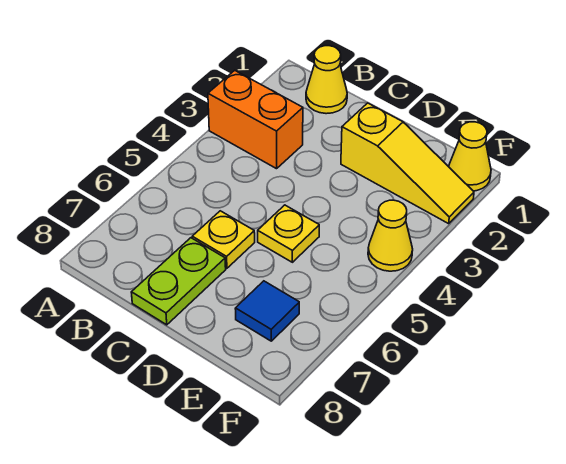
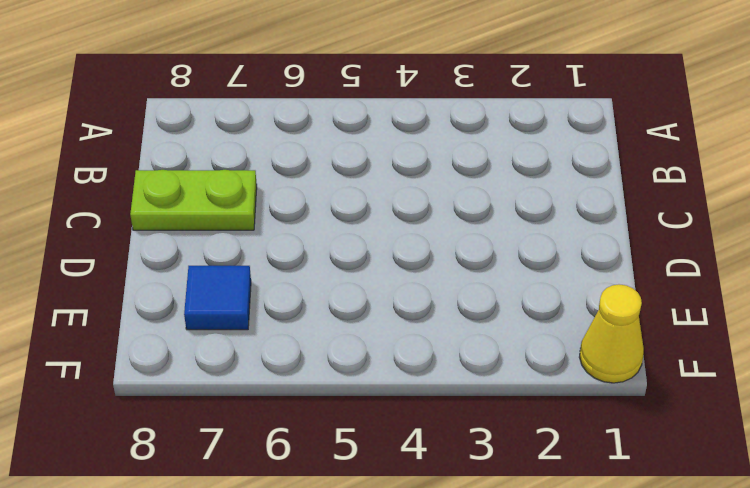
none -> orange 1x2 brick [208,70,303,169]
none -> yellow 1x1 cone [306,46,347,114]

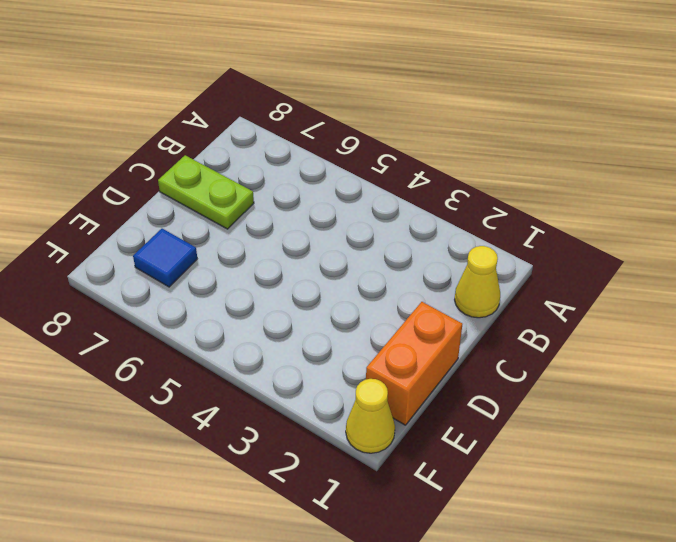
orange 1x2 brick [366,302,462,425] -> orange 1x2 brick moved to [208,70,303,169]
none -> yellow 1x1 plate [192,211,255,268]
none -> yellow 1x3 slope [341,103,474,224]

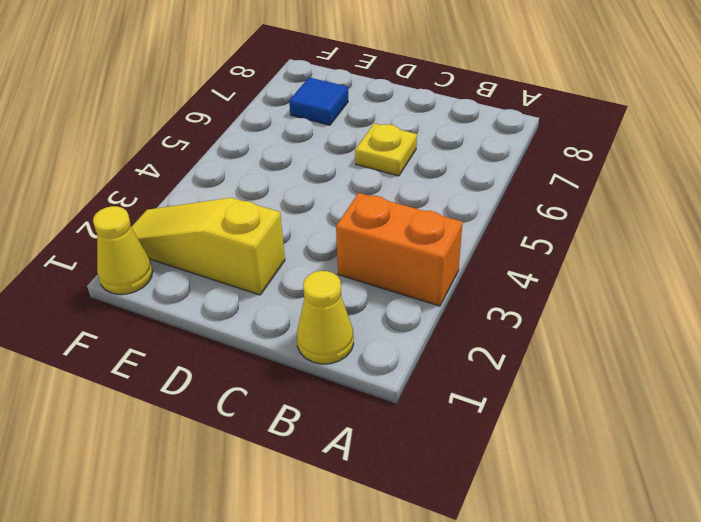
none -> lime 1x2 plate [131,238,226,325]
none -> yellow 1x1 plate [258,205,319,262]

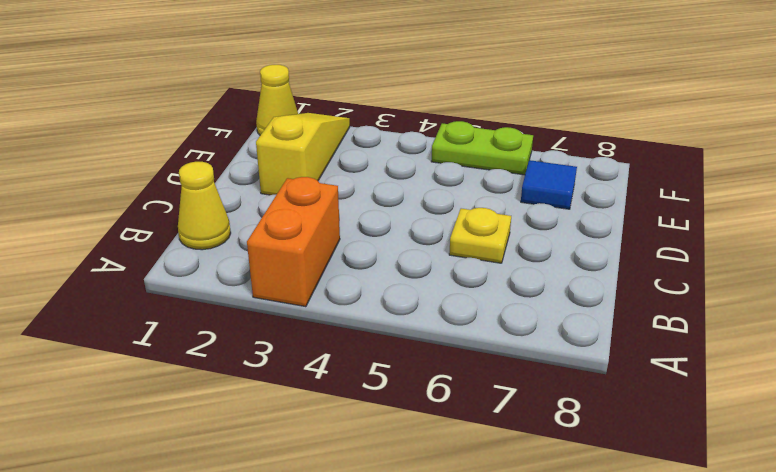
lime 1x2 plate [431,121,533,175] -> lime 1x2 plate moved to [131,238,226,325]
none -> yellow 1x1 plate [258,205,319,262]
none -> yellow 1x1 cone [368,200,413,271]

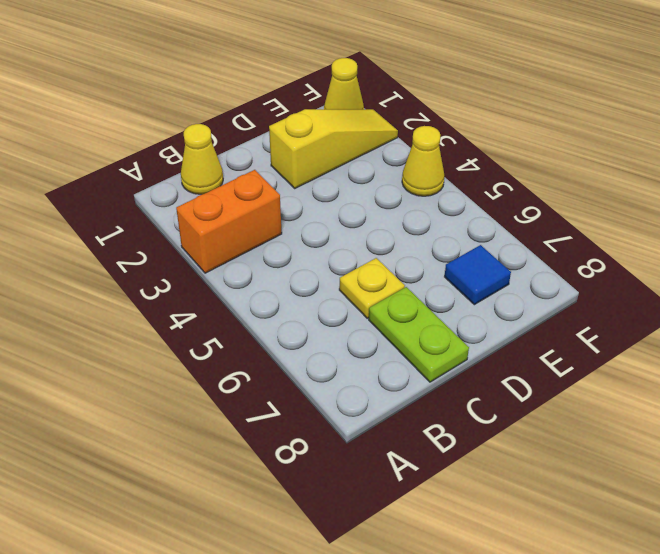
none -> yellow 1x1 plate [258,205,319,262]

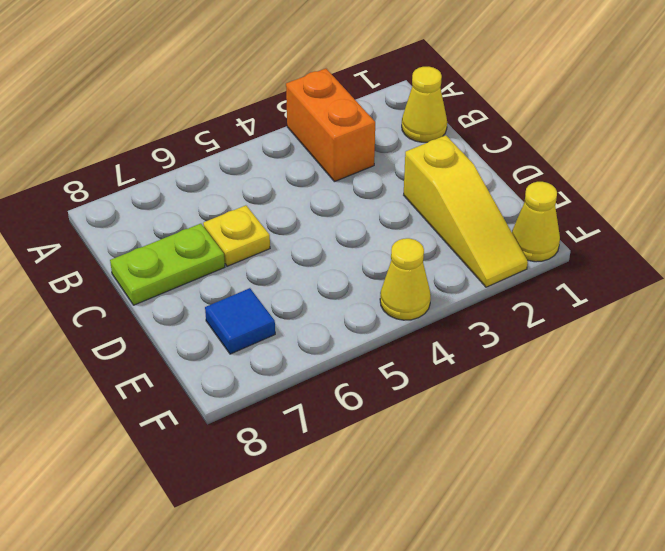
none -> yellow 1x1 plate [258,205,319,262]

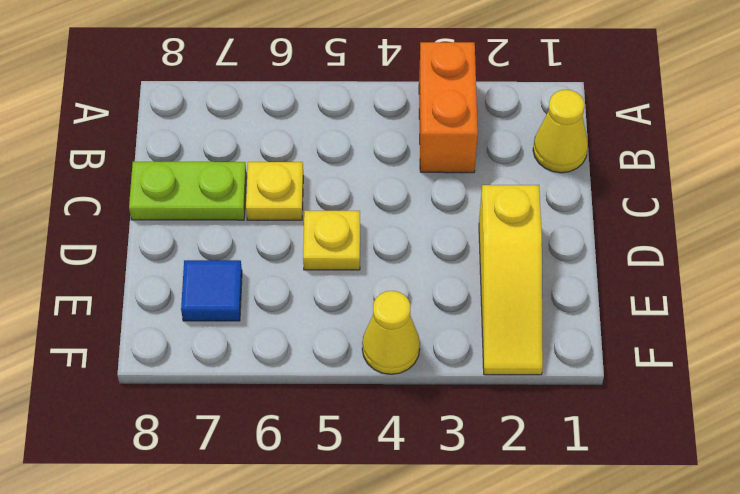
none -> yellow 1x1 cone [449,122,491,191]

